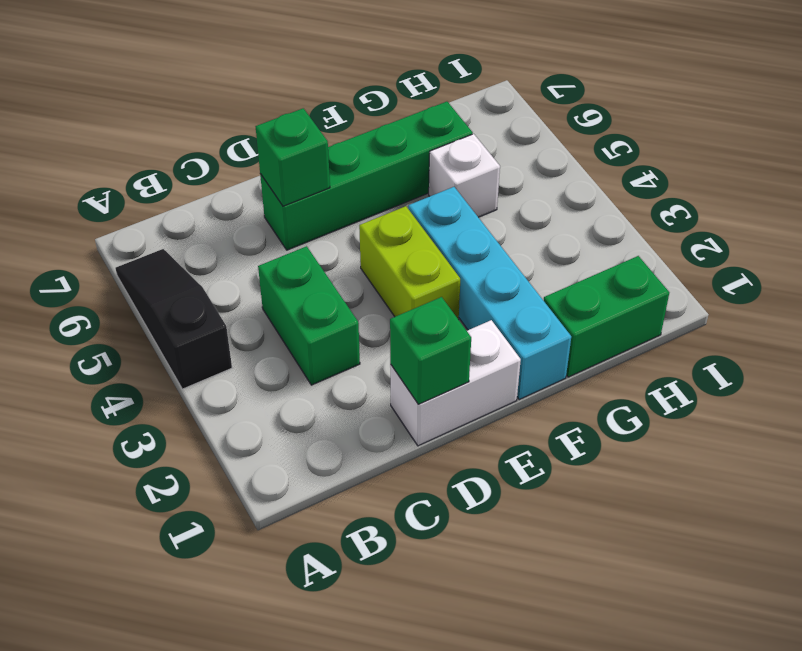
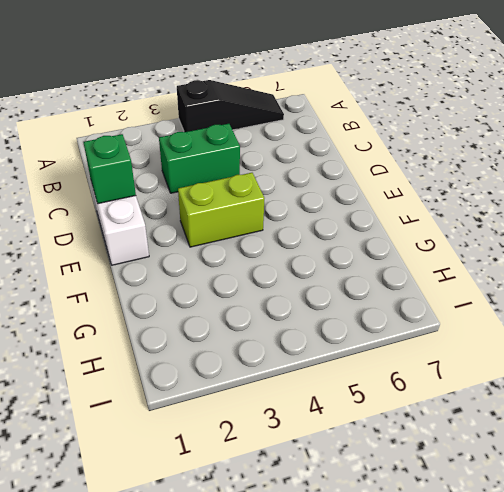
none -> green 1x4 brick [260,102,473,250]
none -> cyan 1x4 brick [408,187,571,400]

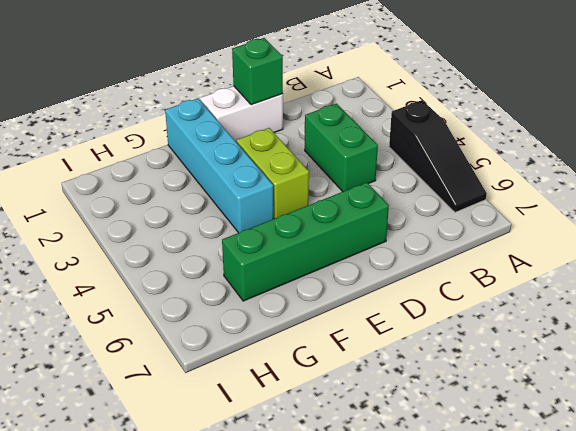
none -> green 1x2 brick [544,256,669,377]
none -> white 1x1 brick [429,134,500,217]

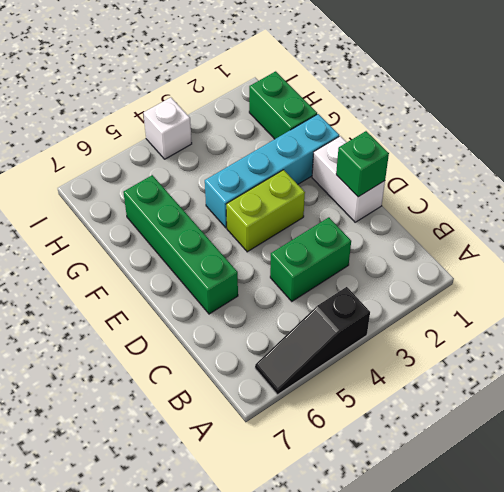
white 1x1 brick [143,97,192,159] -> white 1x1 brick moved to [429,134,500,217]
none -> green 1x1 brick [256,108,330,206]

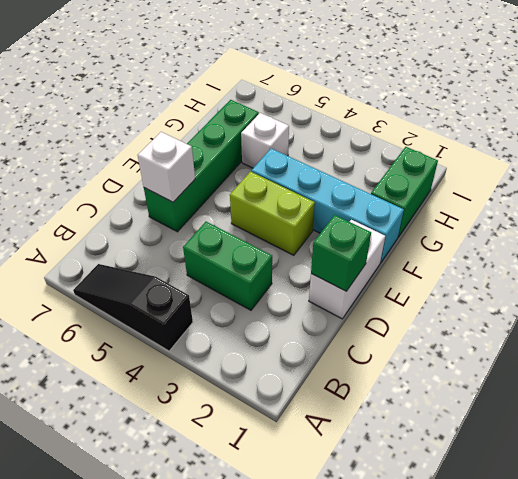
white 1x1 brick [138,132,195,202] -> green 1x1 brick [256,108,330,206]

